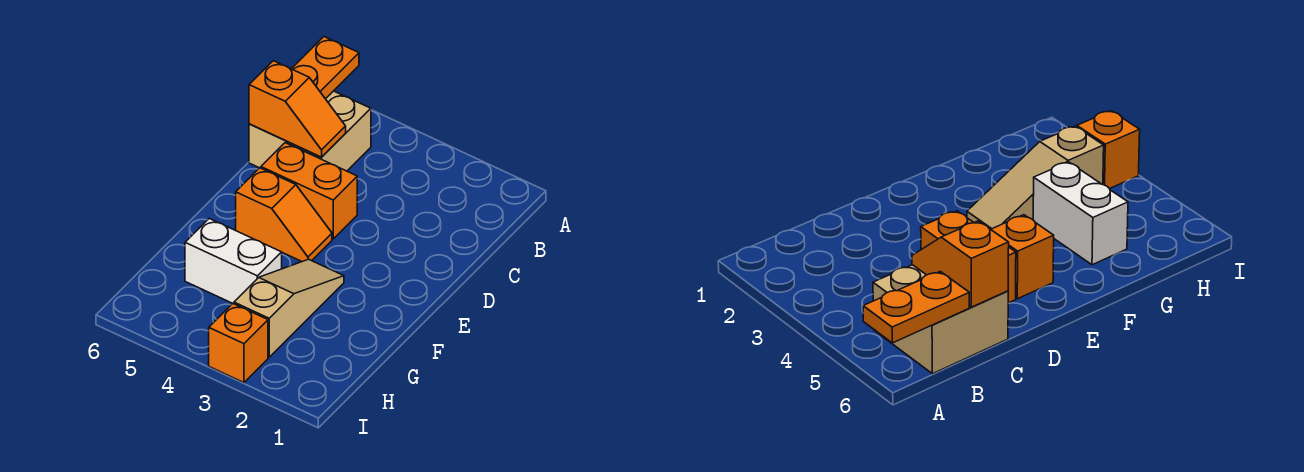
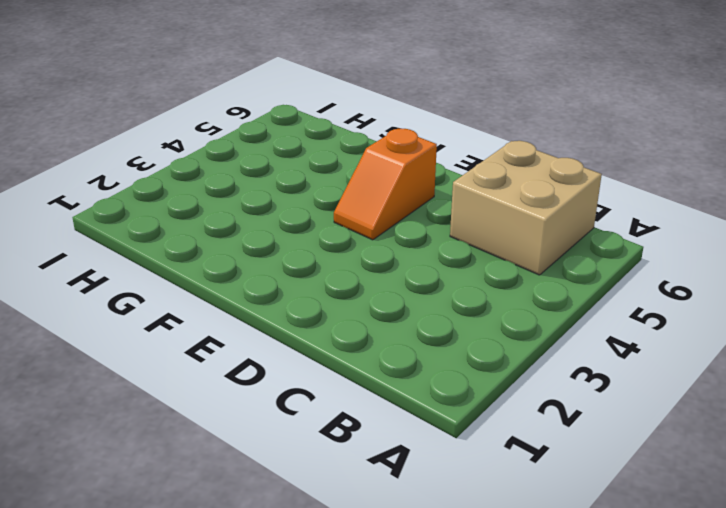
none -> orange 1x2 brick [261,143,357,239]
none -> tan 1x3 slope [234,259,344,357]

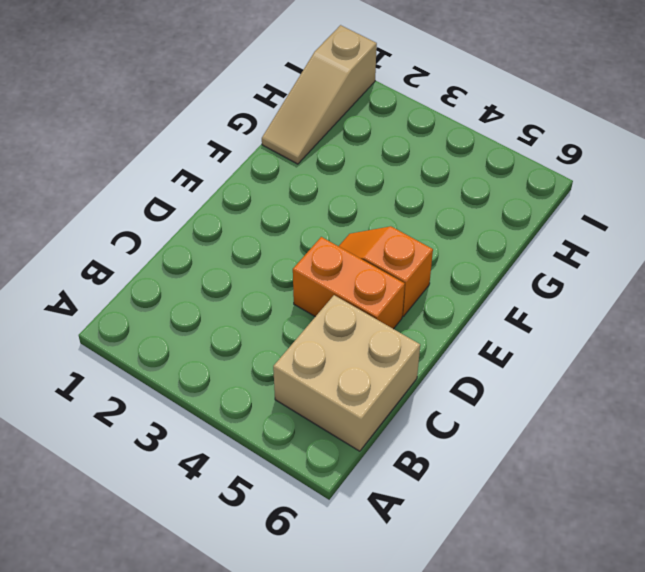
tan 1x3 slope [262,25,377,164] -> tan 1x3 slope moved to [234,259,344,357]
none -> white 1x2 brick [185,218,282,304]
none -> orange 1x1 brick [209,304,268,383]

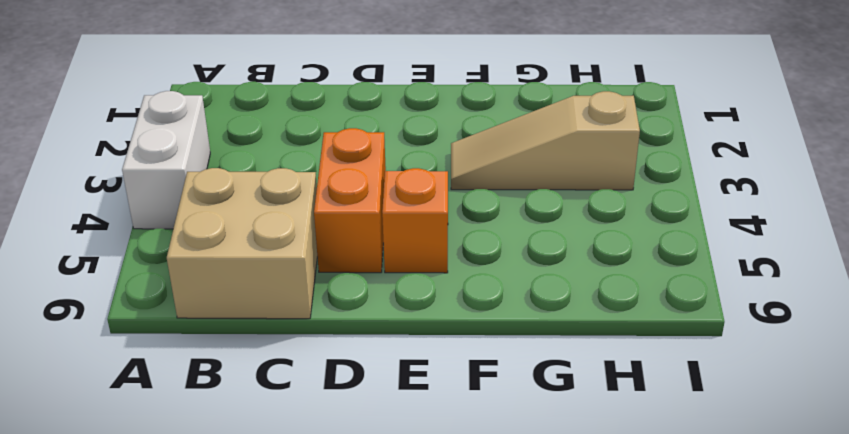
white 1x2 brick [122,91,210,229] -> white 1x2 brick moved to [185,218,282,304]
none -> orange 1x1 brick [209,304,268,383]
none -> orange 1x2 plate [292,37,359,99]

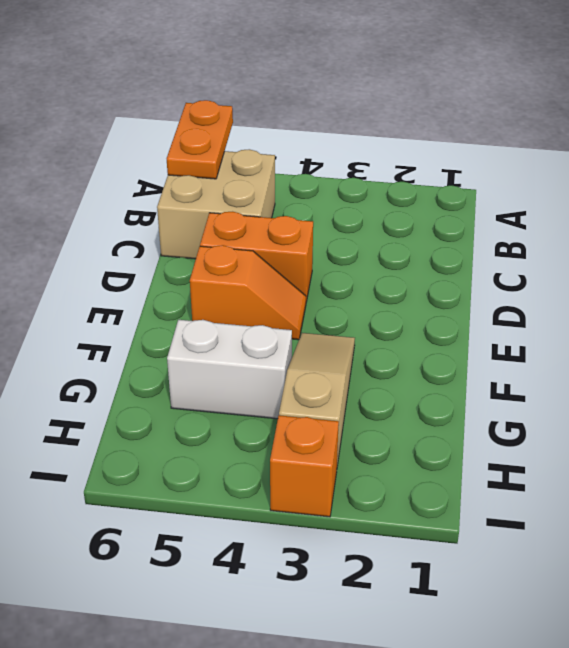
none -> orange 1x2 slope [249,61,346,157]

